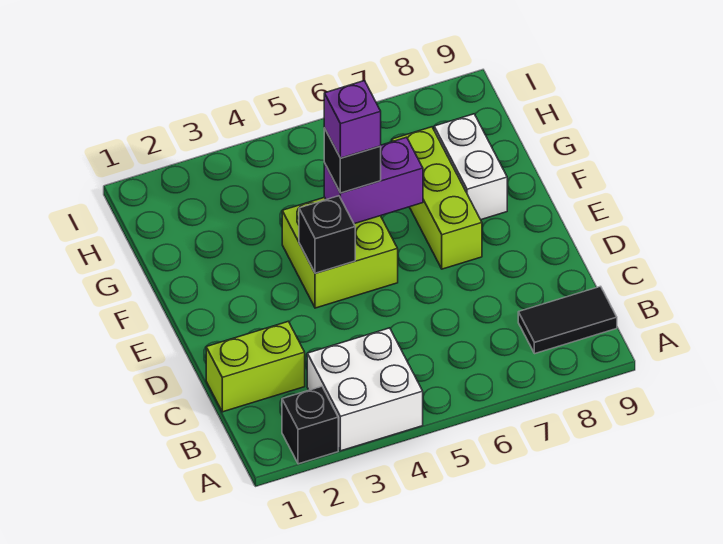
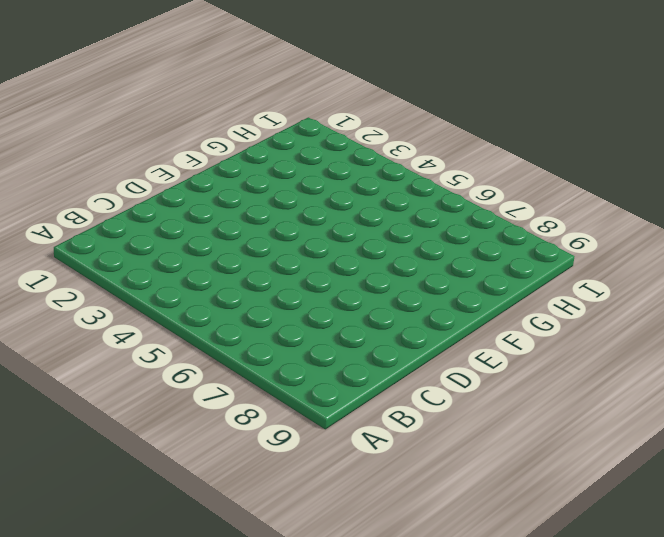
none -> black 1x1 brick [282,386,338,464]
none -> white 2x2 brick [307,328,423,451]

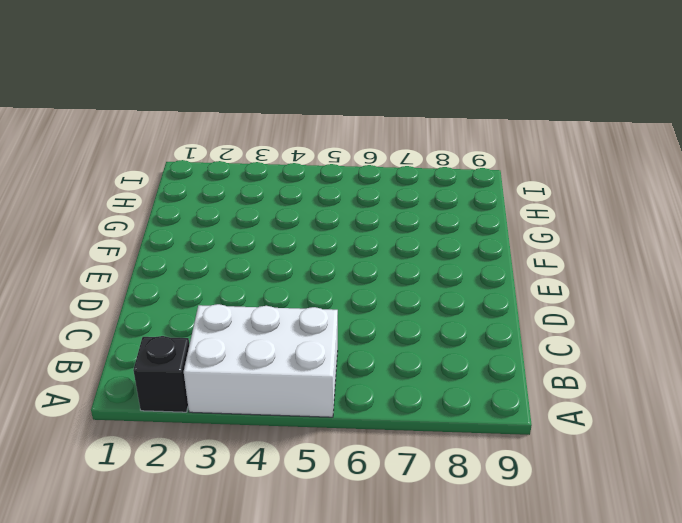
white 2x3 brick [184,304,338,417] -> white 2x2 brick [307,328,423,451]
none -> black 1x2 tile [518,286,617,353]
none -> lime 1x2 brick [206,322,305,412]

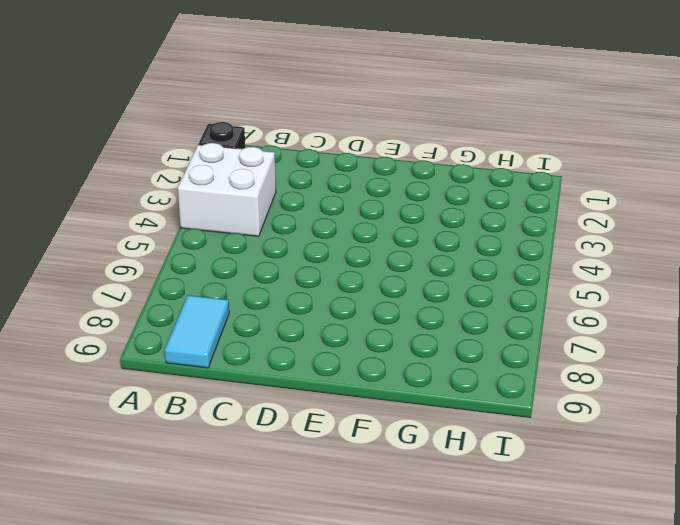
cyan 1x2 tile [165,295,229,368] -> black 1x2 tile [518,286,617,353]
none -> lime 1x2 brick [206,322,305,412]
none -> lime 2x2 brick [282,197,398,308]

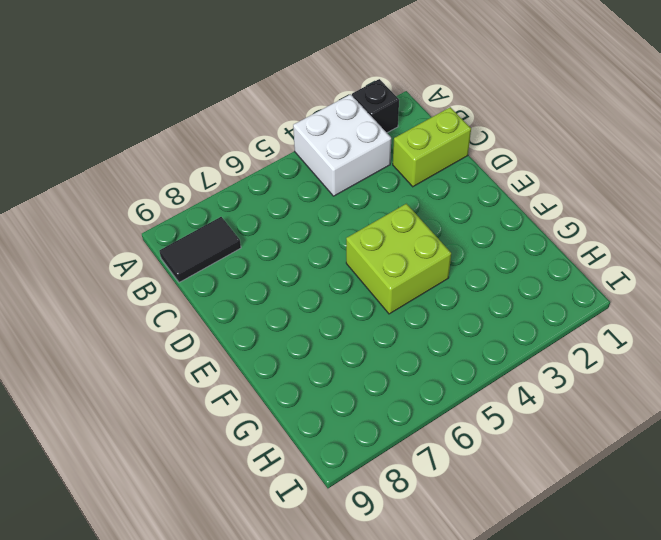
none -> lime 1x3 brick [392,127,482,269]
none -> white 1x2 brick [434,114,507,220]

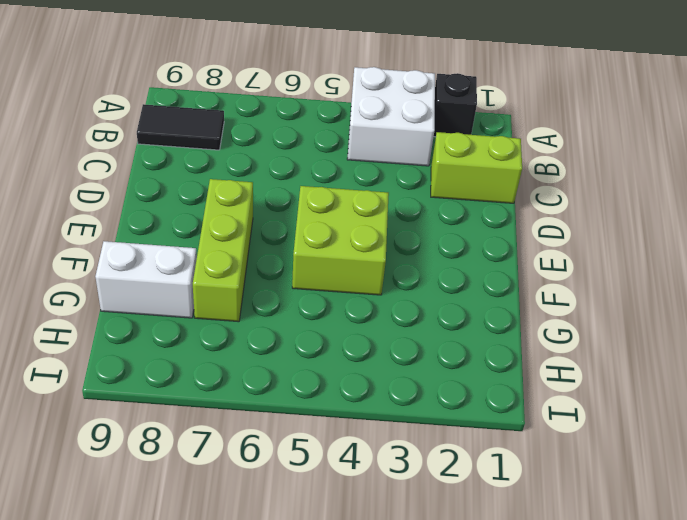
white 1x2 brick [95,241,197,318] -> white 1x2 brick turned to [434,114,507,220]
none -> black 1x1 brick [299,196,355,273]
none -> purple 1x2 brick [324,137,423,224]

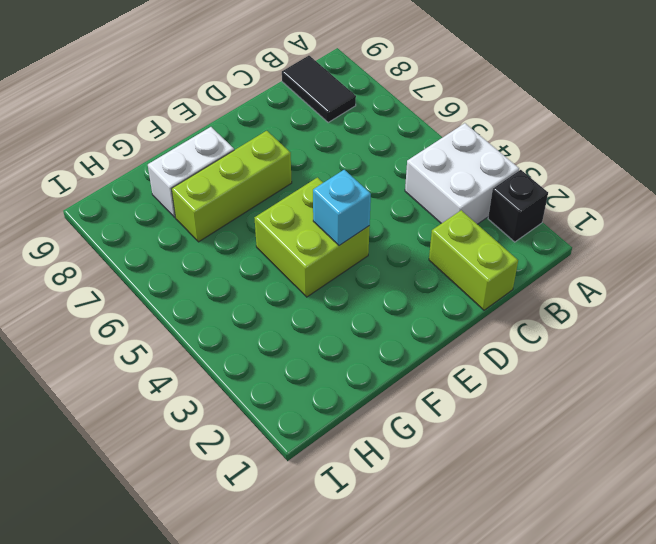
cyan 1x1 brick [313,170,371,246] -> black 1x1 brick [299,196,355,273]
none -> purple 1x2 brick [324,137,423,224]
none -> black 1x1 brick [324,128,381,193]

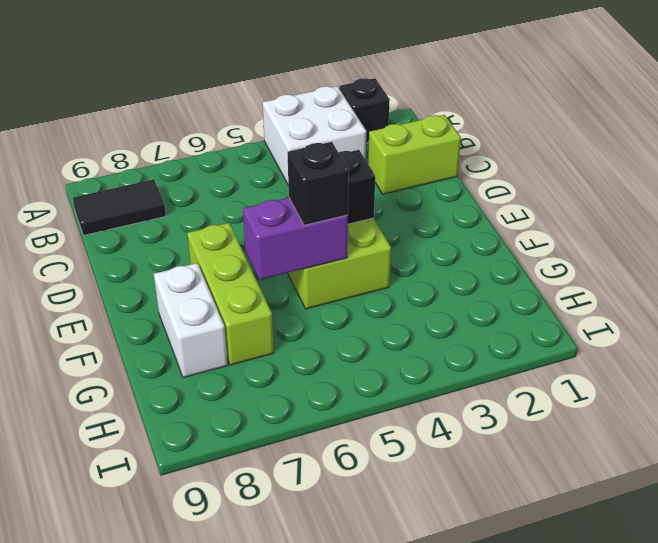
none -> purple 1x1 brick [324,81,381,158]

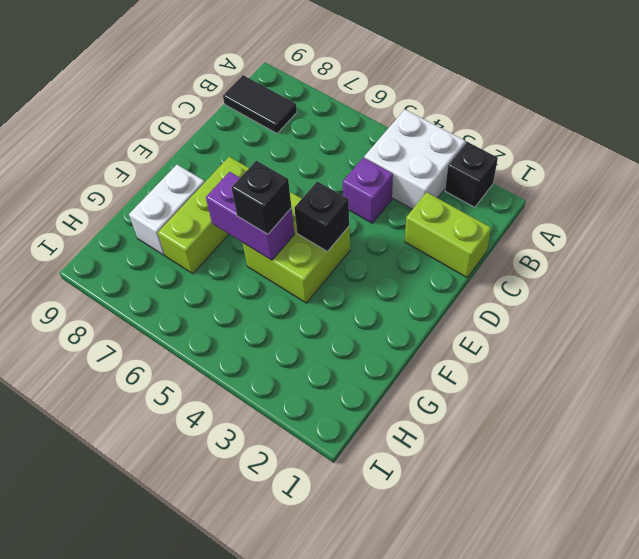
purple 1x1 brick [343,158,393,223] -> purple 1x1 brick moved to [324,81,381,158]

